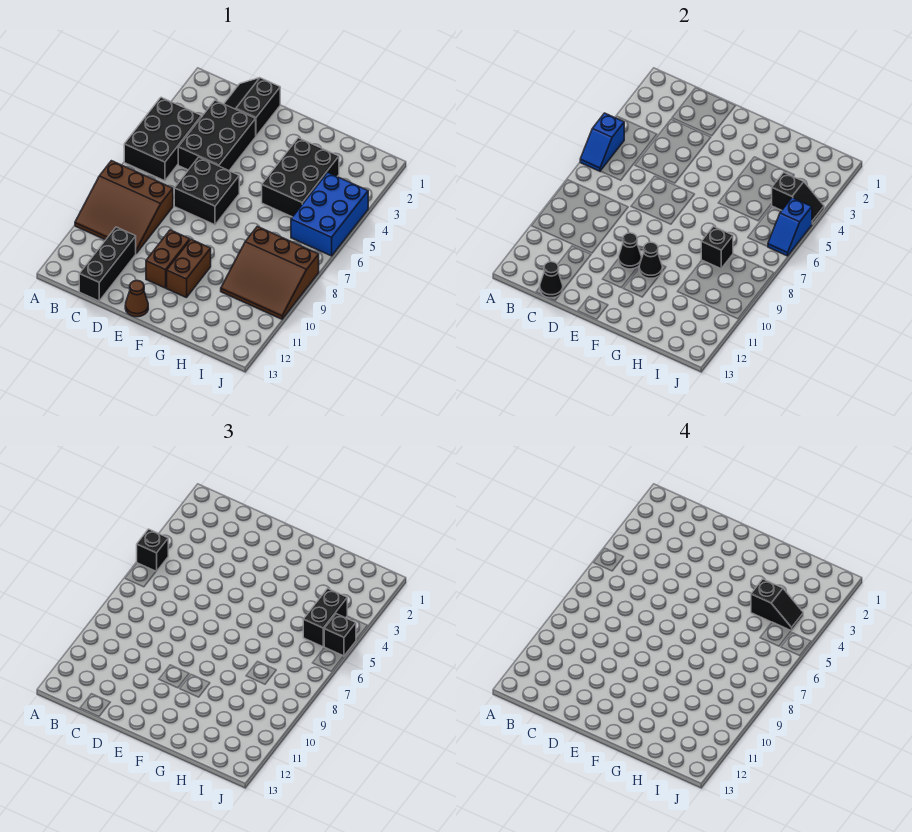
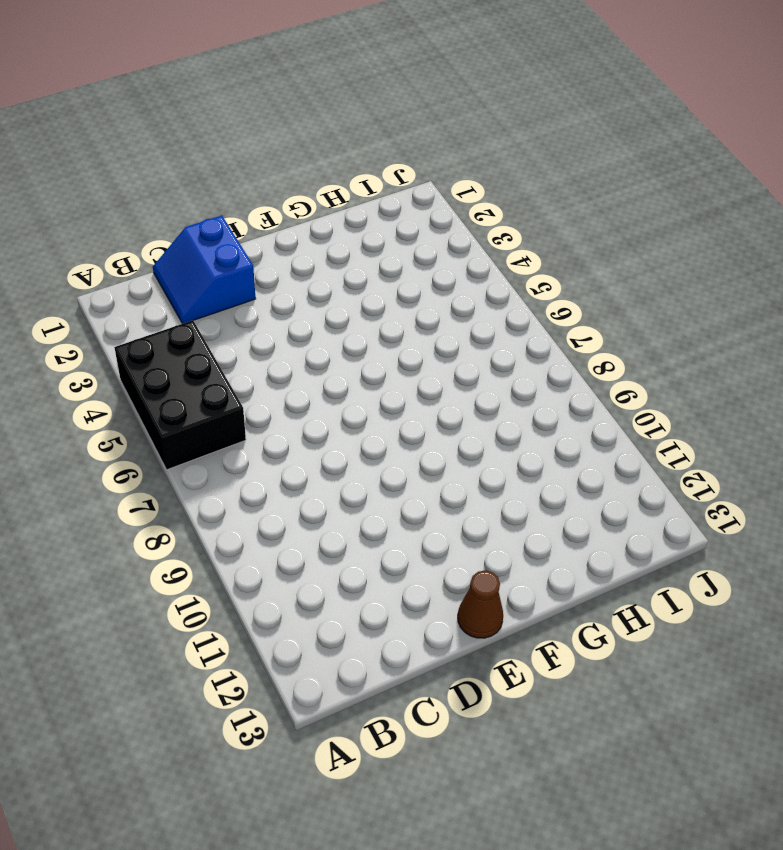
blue 2x2 slope [153,215,256,324] -> black 2x2 slope [224,78,280,136]
none -> brown 3x3 slope [75,161,173,253]
none -> black 2x3 brick [178,100,256,171]
none -> black 1x3 brick [79,227,136,301]

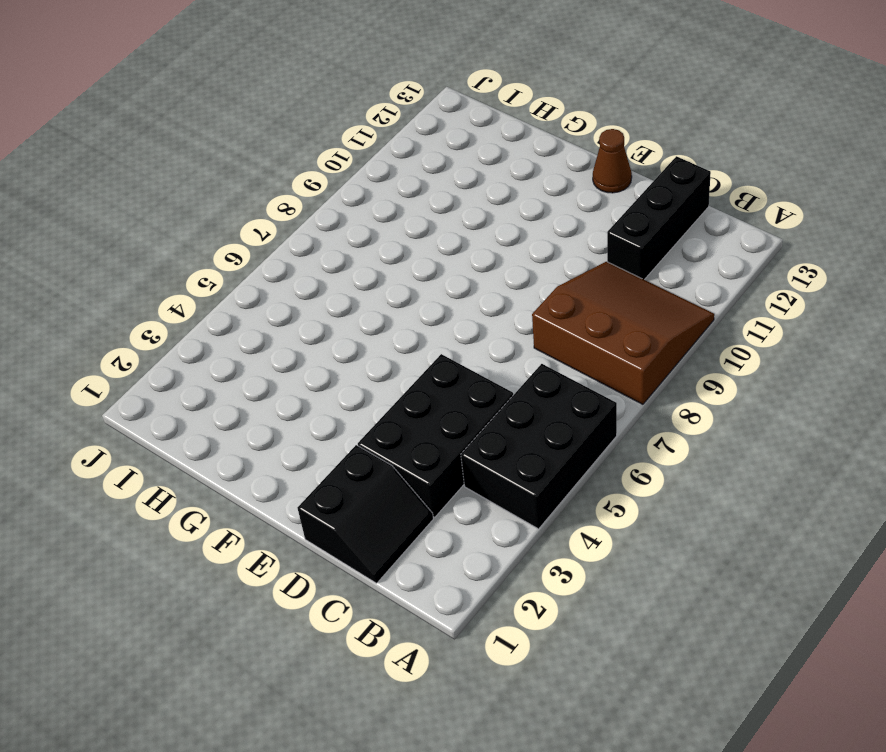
none -> black 2x2 brick [174,157,239,225]
none -> brown 1x2 brick [146,230,190,288]
none -> brown 1x2 brick [167,239,211,298]

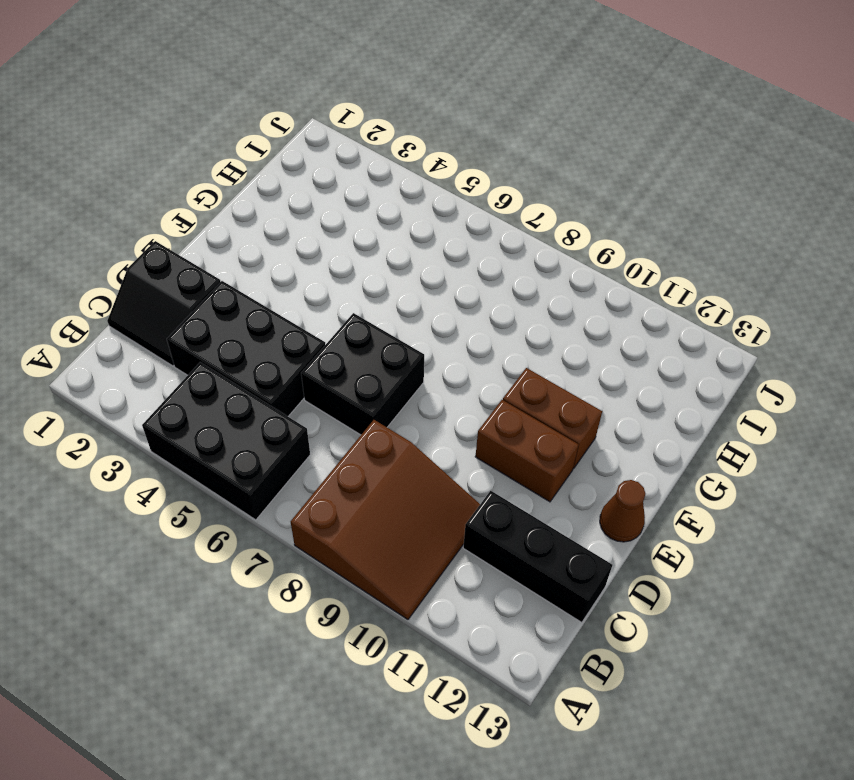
none -> black 2x3 brick [262,138,339,217]
none -> brown 3x3 slope [221,226,319,319]
none -> blue 2x3 brick [291,172,368,256]

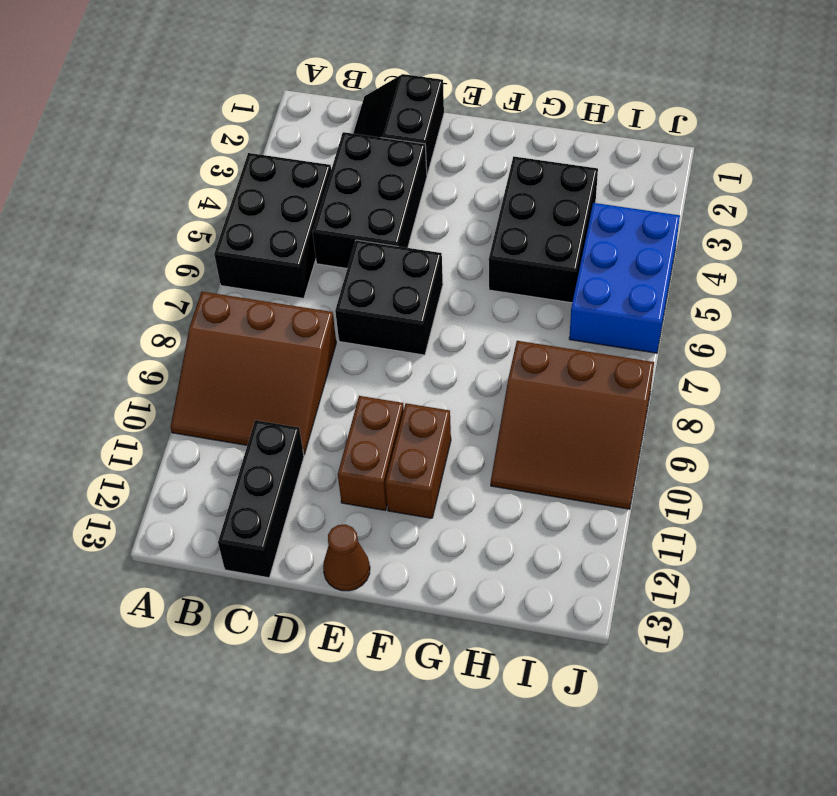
none -> blue 1x2 slope [580,113,624,171]
none -> black 1x1 cone [540,262,563,298]
none -> black 1x1 cone [619,233,642,269]

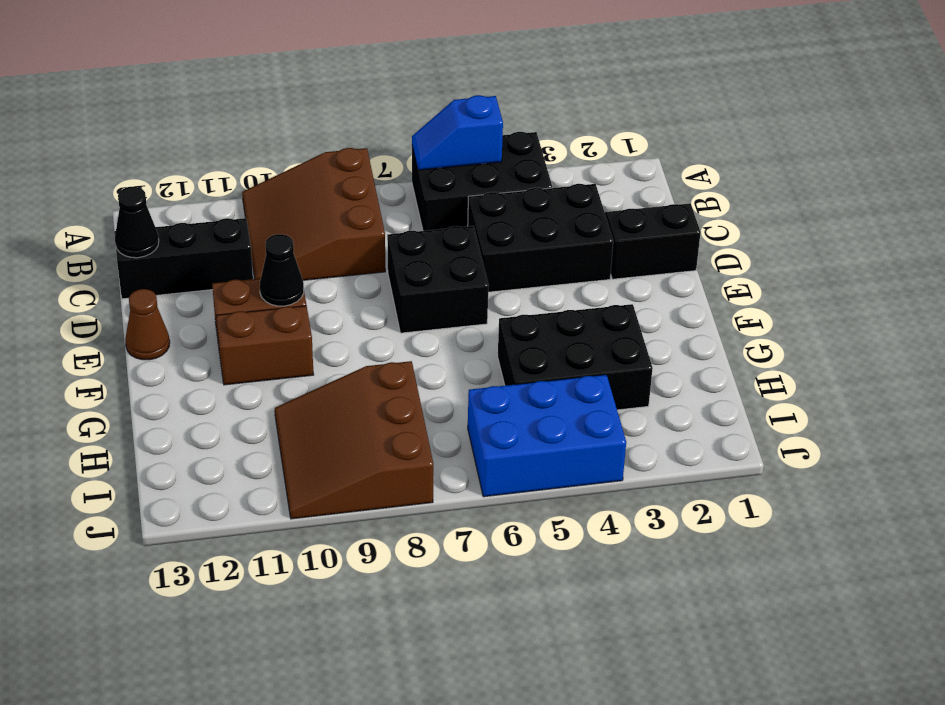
none -> black 1x1 cone [639,242,662,278]
none -> black 1x1 brick [701,226,733,269]
none -> black 1x2 slope [772,172,824,224]

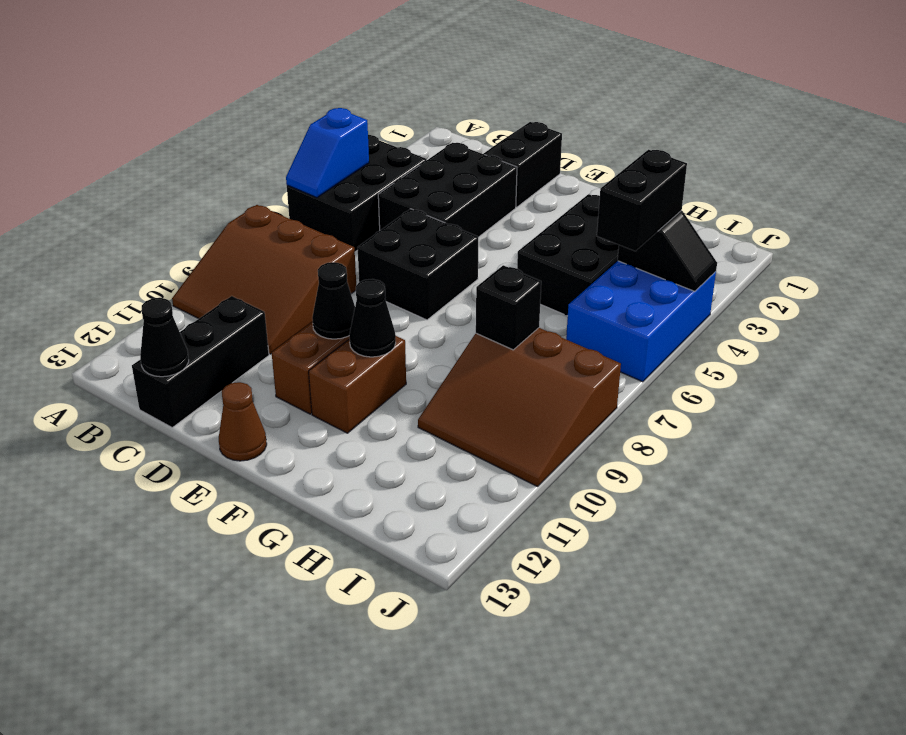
none -> blue 1x2 slope [768,198,812,256]
none -> black 1x1 brick [137,529,168,571]
none -> black 1x1 brick [324,614,356,656]

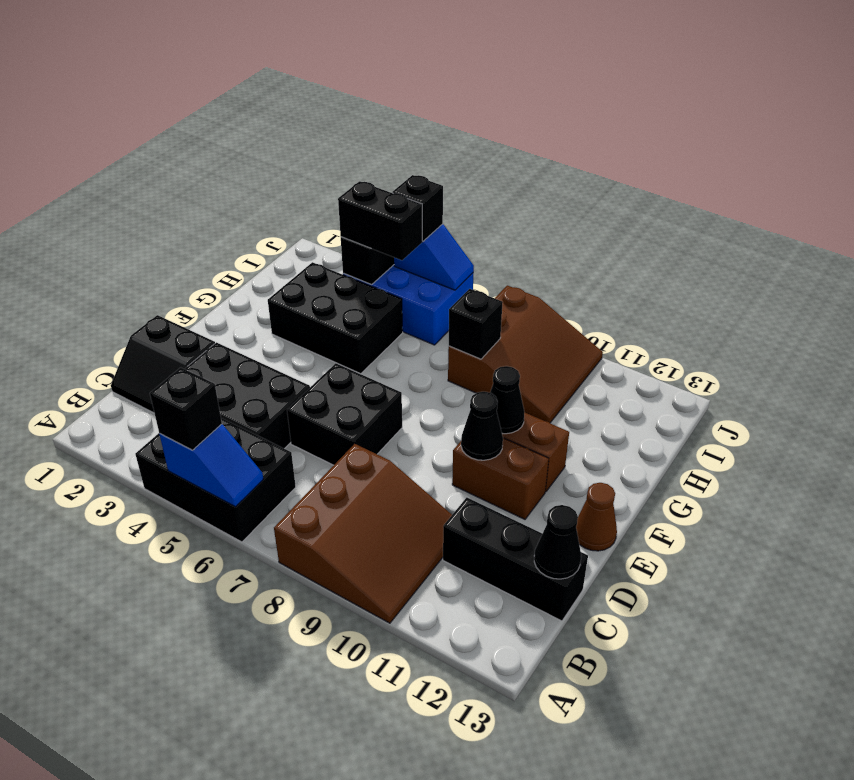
none -> black 1x2 slope [751,579,803,631]

